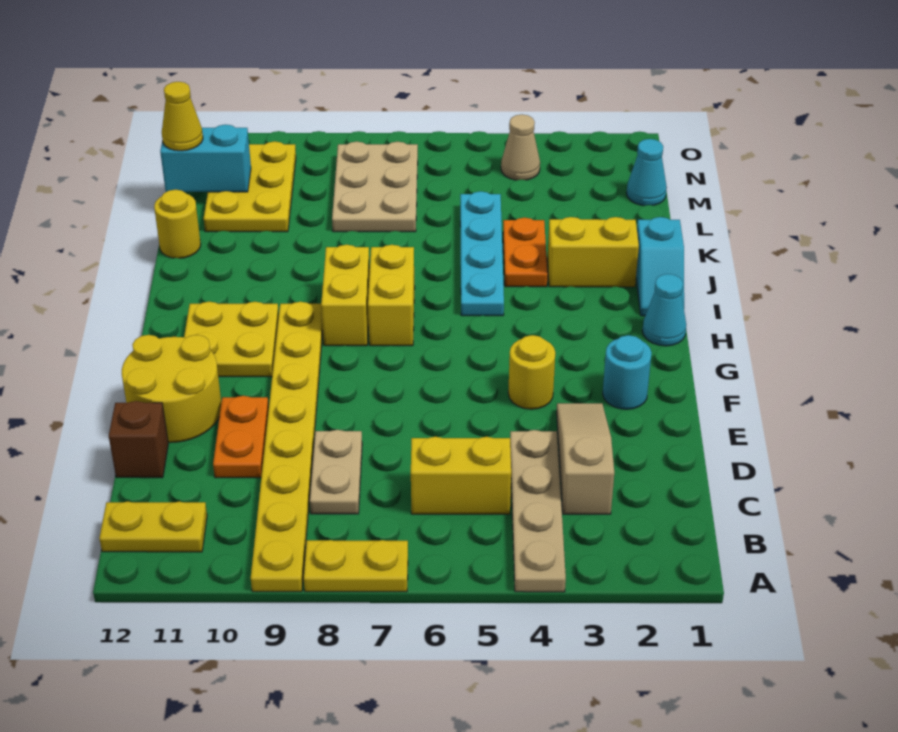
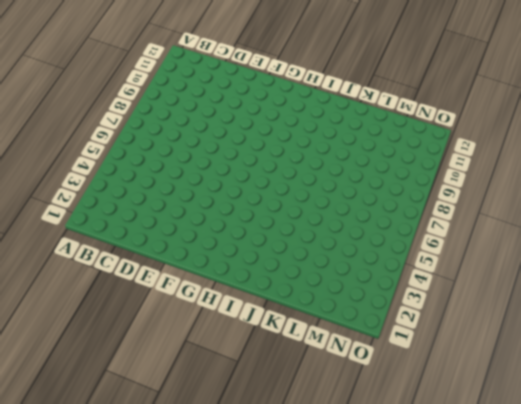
none -> tan 1x4 plate [510,430,566,592]
none -> yellow 1x2 plate [304,540,408,592]
none -> yellow 1x8 plate [251,302,323,592]

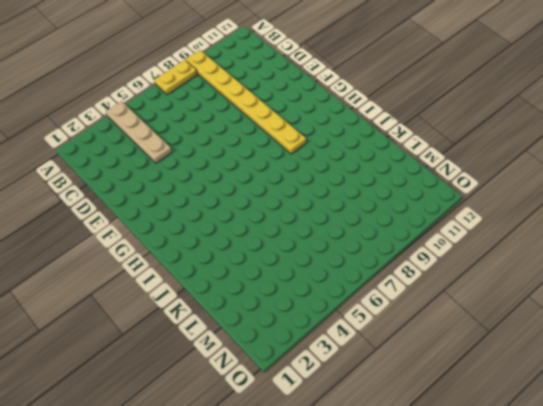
none -> yellow 1x2 plate [99,502,207,552]
none -> tan 1x3 slope [557,403,614,514]
none -> yellow 1x2 brick [411,437,511,514]

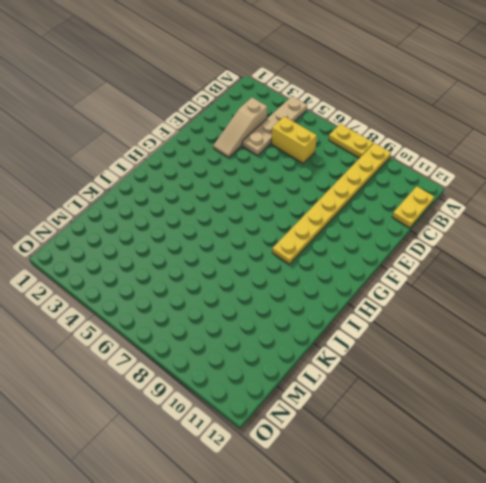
yellow 1x2 plate [392,186,434,228] -> yellow 1x2 plate turned to [99,502,207,552]
none -> tan 1x2 plate [310,430,362,514]
none -> orange 1x2 plate [213,396,269,478]
none -> brown 1x1 brick [109,401,168,478]

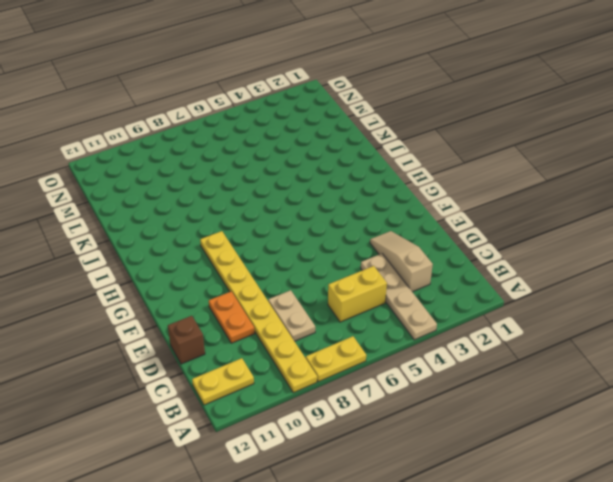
none -> yellow 2x2 round brick [122,335,221,443]
none -> cyan 1x1 round brick [603,335,652,409]
none -> yellow 1x1 round brick [508,335,555,409]

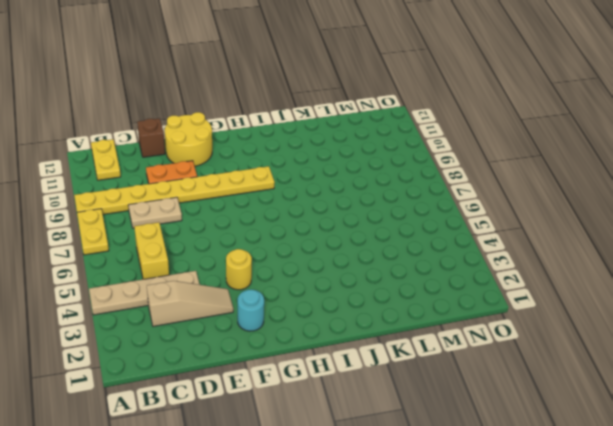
none -> yellow 2x2 plate [184,302,279,377]
none -> cyan 1x1 cone [642,274,686,346]
none -> yellow 1x2 brick [368,245,415,346]

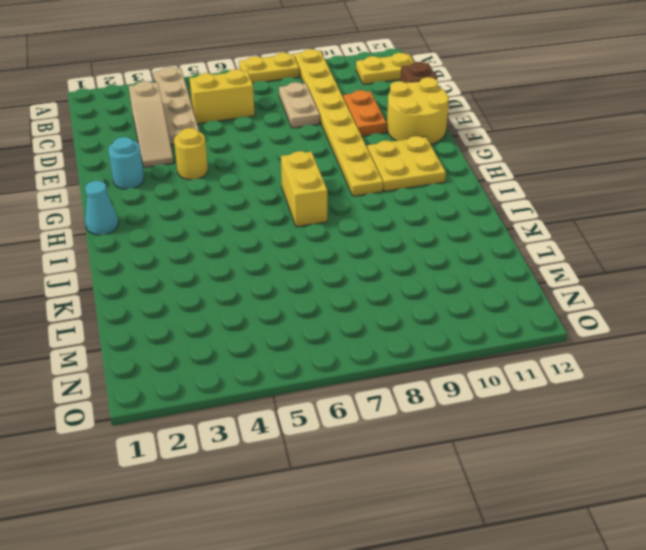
none -> yellow 1x2 brick [321,245,370,346]
none -> cyan 1x2 slope [636,217,684,316]
none -> cyan 1x4 plate [460,191,504,316]

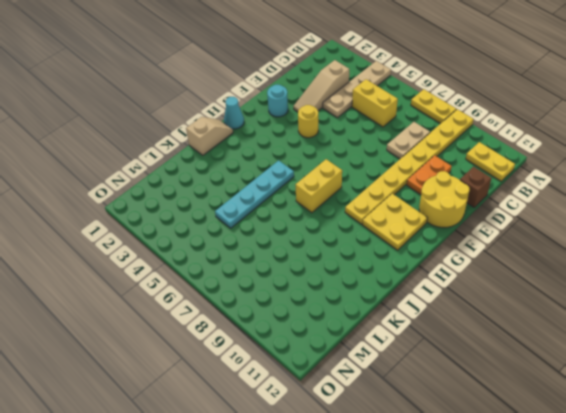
tan 1x2 slope [186,117,233,155] -> cyan 1x2 slope [636,217,684,316]
none -> yellow 1x2 brick [321,245,370,346]
none -> yellow 1x2 brick [547,217,639,287]
none -> orange 1x2 plate [503,218,548,287]

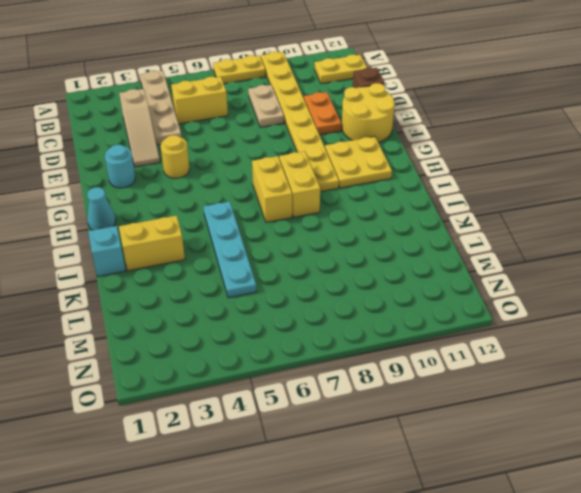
none -> orange 1x2 plate [503,218,548,287]
none -> yellow 1x1 round brick [154,190,201,258]
none -> tan 2x3 plate [332,142,418,232]

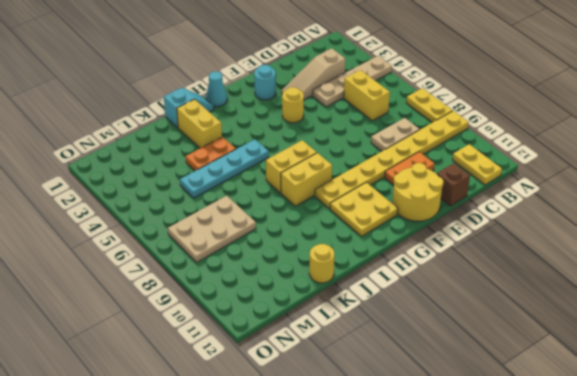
none -> yellow 2x3 plate [204,141,296,232]
none -> cyan 1x1 cone [626,139,667,206]
none -> tan 1x1 cone [501,114,540,180]

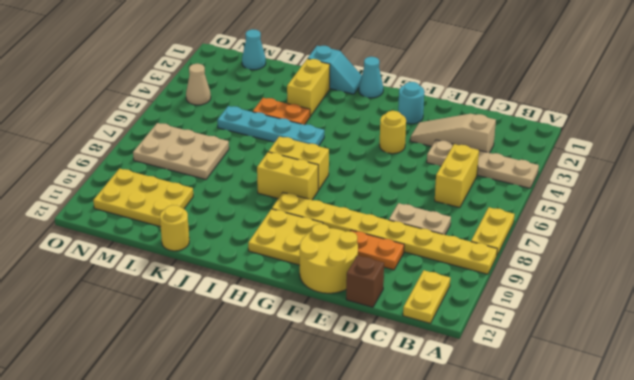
none -> cyan 1x2 brick [160,125,251,192]
none -> yellow 1x1 cone [162,82,203,151]

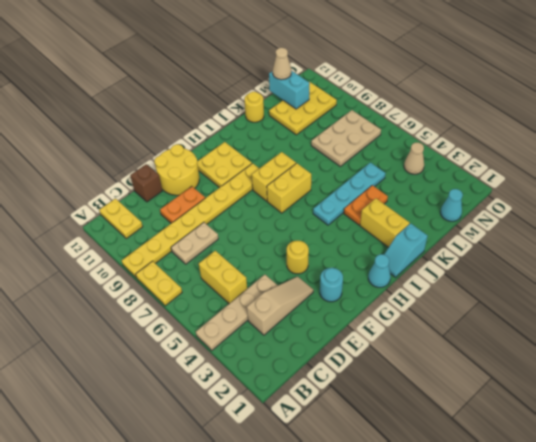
tan 1x1 cone [273,48,291,80] -> yellow 1x1 cone [162,82,203,151]

